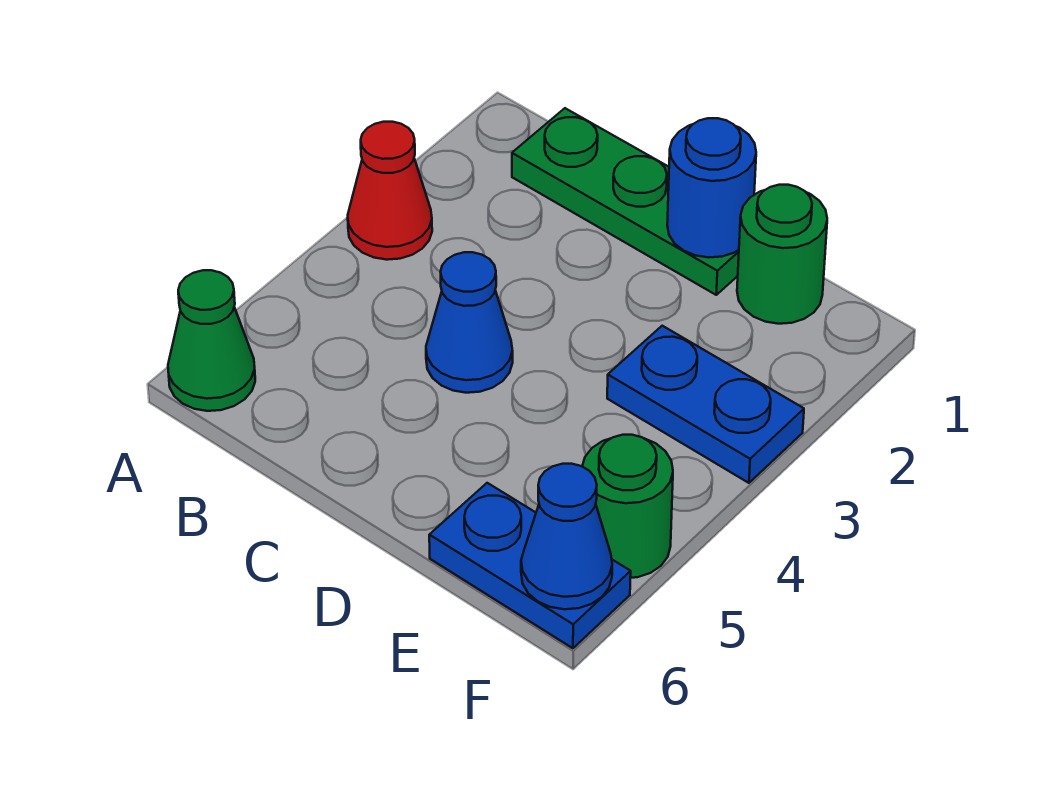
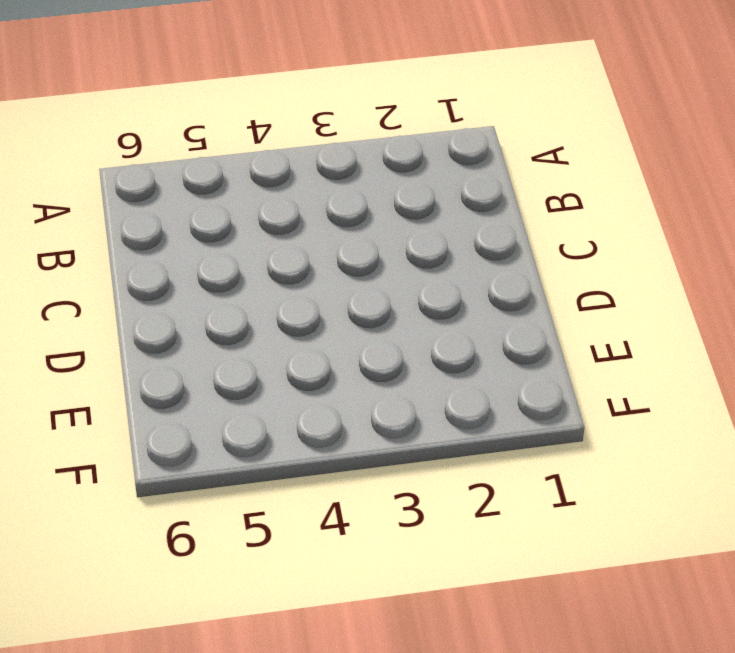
none -> red 1x1 cone [348,122,432,260]
none -> green 1x1 cone [168,270,255,411]

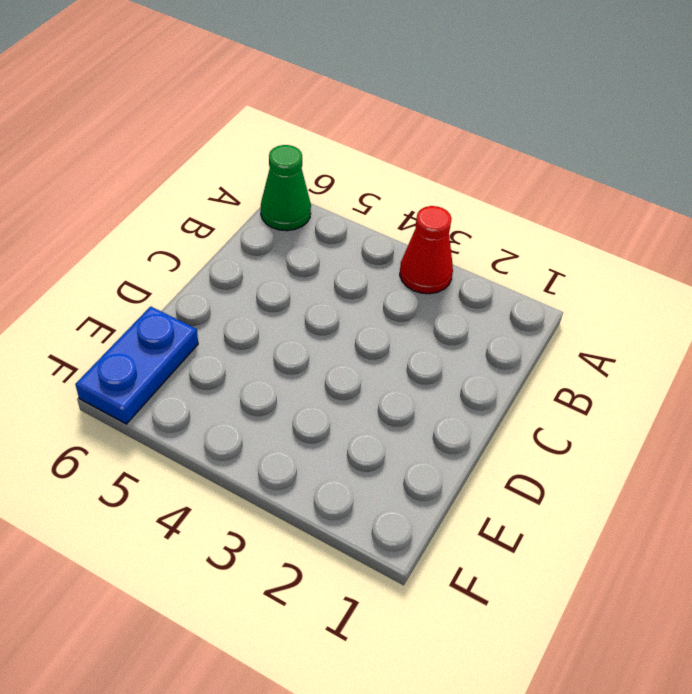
none -> green 1x3 plate [512,108,739,295]
none -> blue 1x1 cone [426,252,513,393]

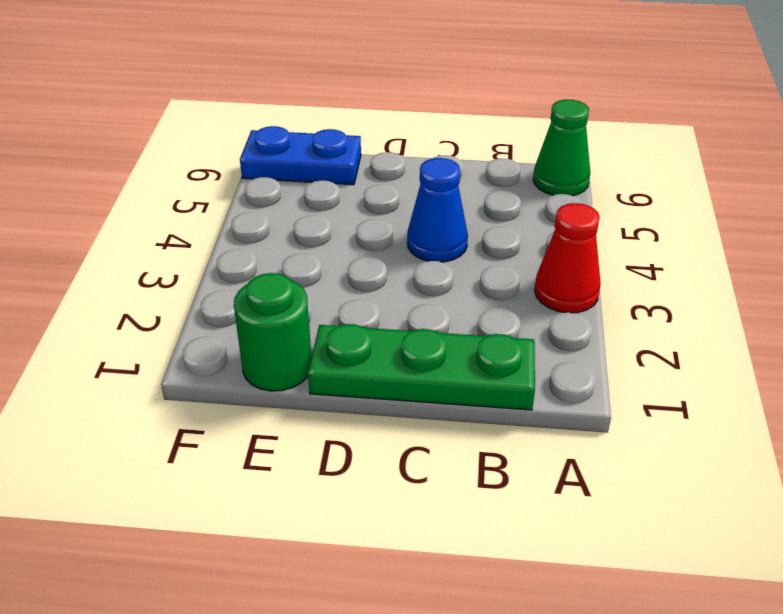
none -> blue 1x2 plate [607,326,804,483]
none -> green 1x1 round brick [582,435,673,578]

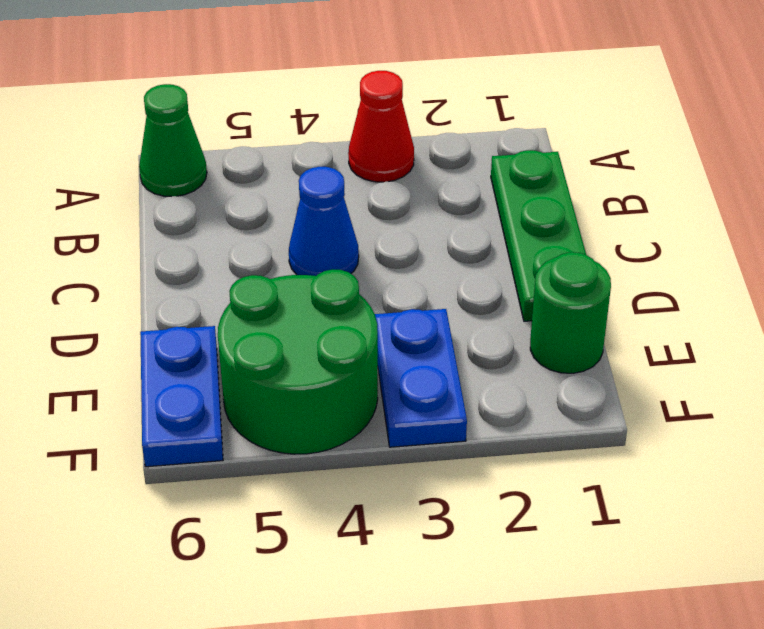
green 2x2 round brick [218,269,378,454] -> green 1x1 round brick [582,435,673,578]
none -> blue 1x1 round brick [667,118,756,258]
none -> blue 1x1 cone [521,464,612,609]

